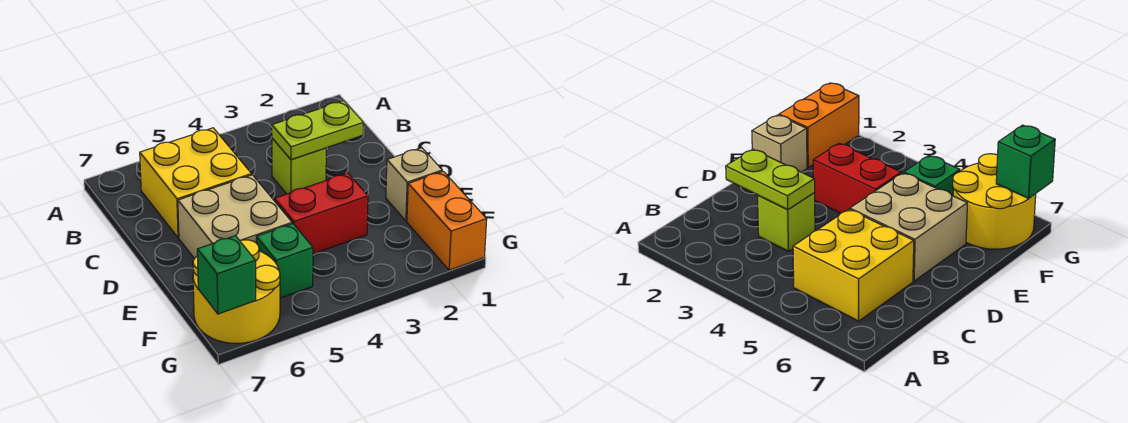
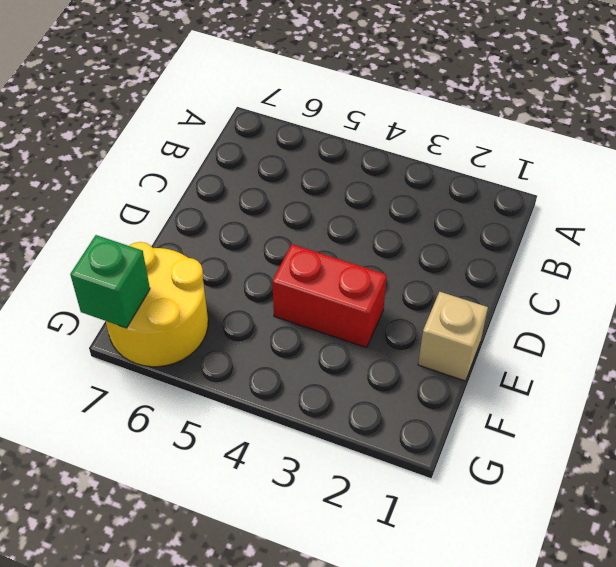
none -> yellow 2x2 brick [140,128,251,238]
none -> lime 1x1 brick [272,138,326,194]

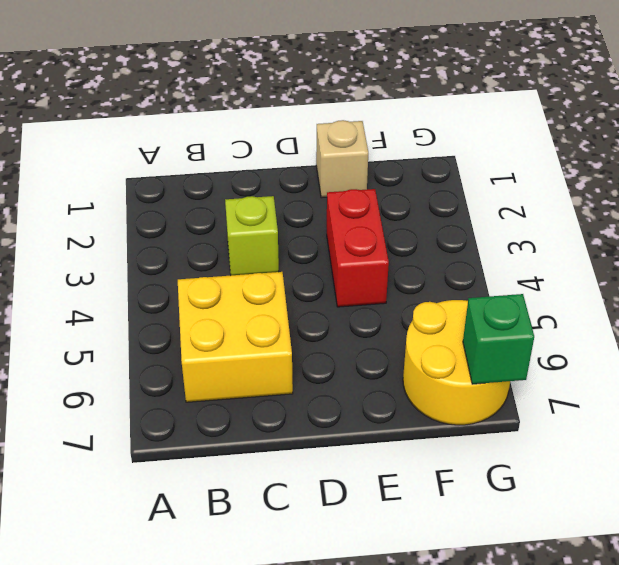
none -> tan 2x2 brick [178,175,292,259]
none -> orange 1x2 brick [407,171,487,270]

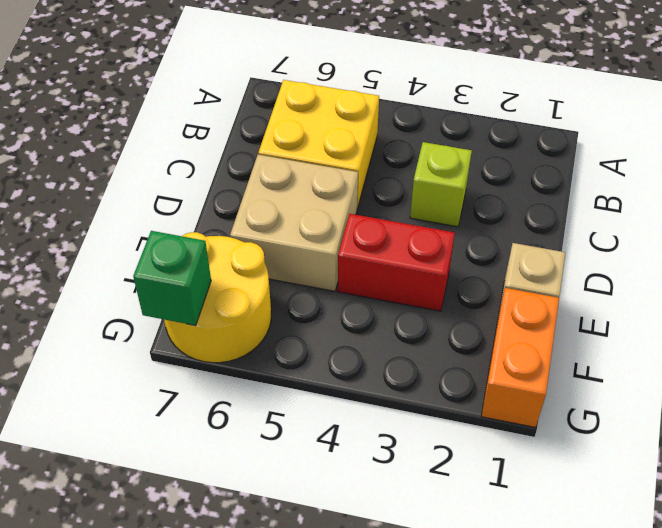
none -> green 1x1 brick [256,224,313,298]
none -> lime 1x2 plate [272,101,364,160]

